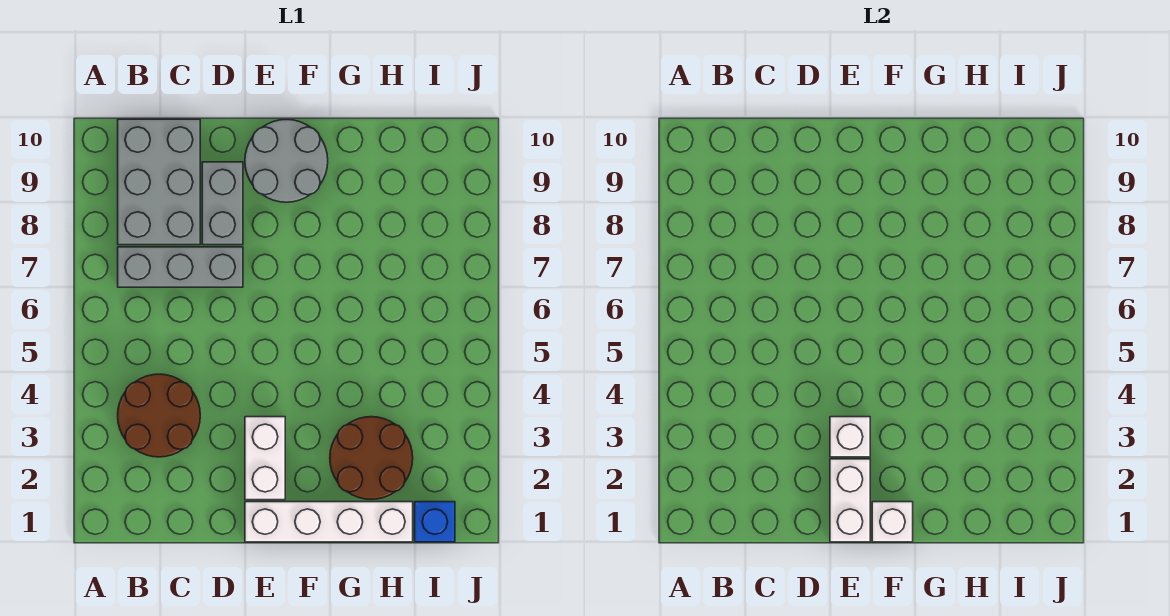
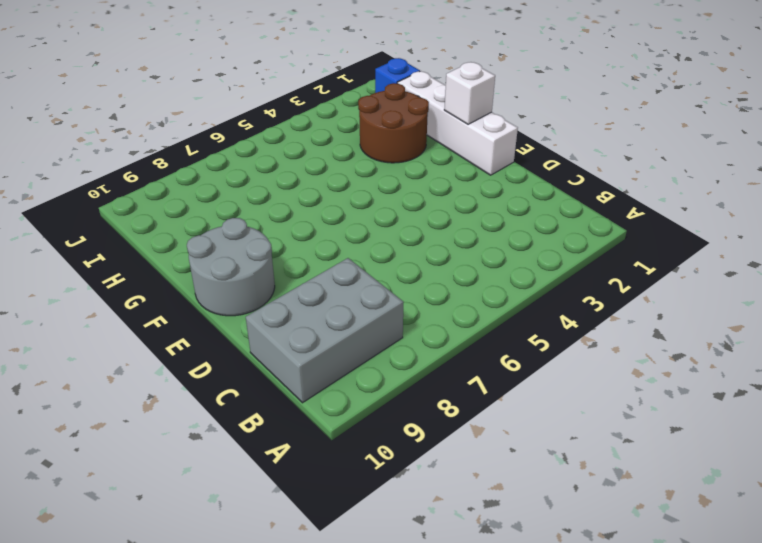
none -> brown 2x2 round brick [118,374,200,457]
none -> grey 1x3 brick [118,247,243,287]
none -> grey 1x2 brick [202,162,243,245]

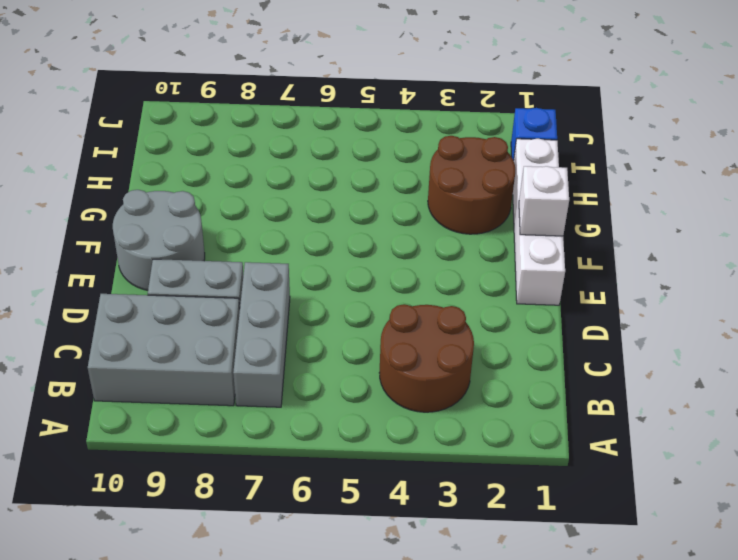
none -> white 1x2 brick [245,417,285,500]
none -> white 1x2 brick [830,459,870,542]
none -> white 1x1 brick [830,417,870,457]

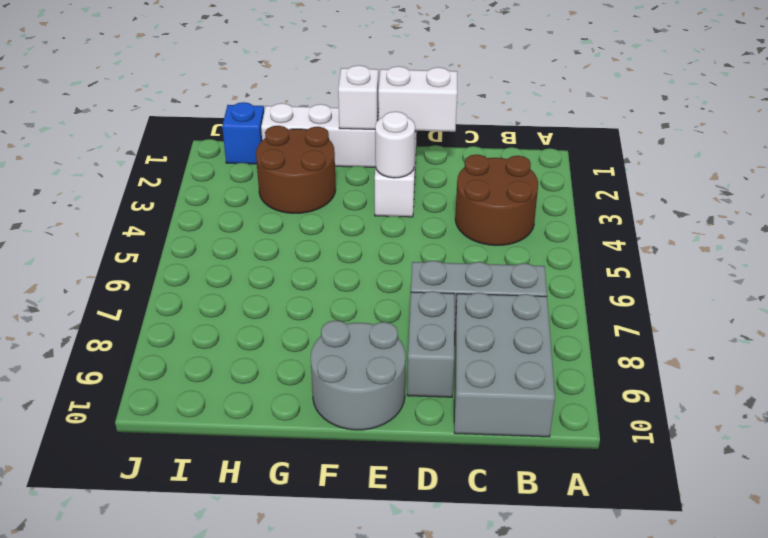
white 1x2 brick [378,66,457,132] -> white 1x2 brick turned to [830,459,870,542]
white 1x1 round brick [375,112,415,178] -> white 1x1 brick [830,417,870,457]

